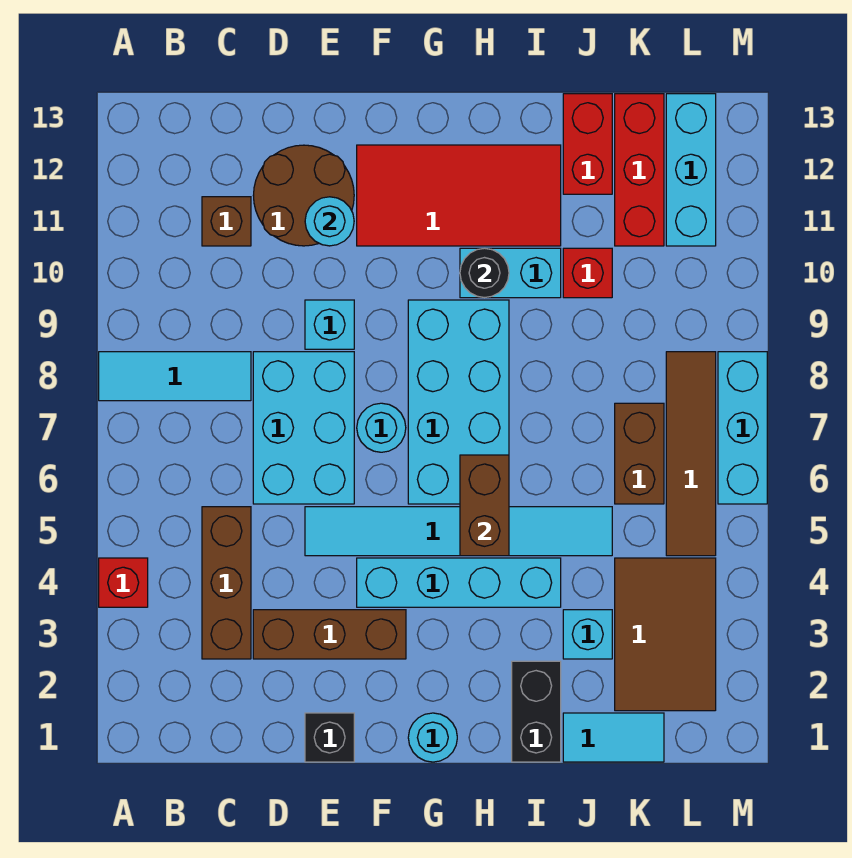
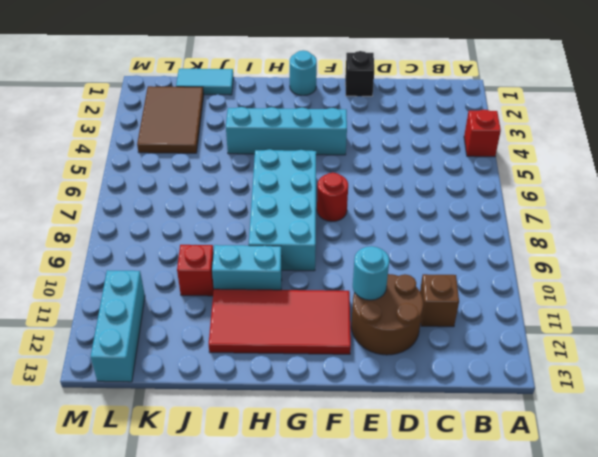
red 1x1 round brick [317,173,348,221] -> cyan 1x1 round brick [357,403,406,452]
none -> cyan 1x3 tile [99,352,251,401]
none -> brown 1x3 brick [202,507,251,659]
none -> brown 1x3 brick [253,610,406,659]
none -> cyan 2x3 brick [253,352,354,504]

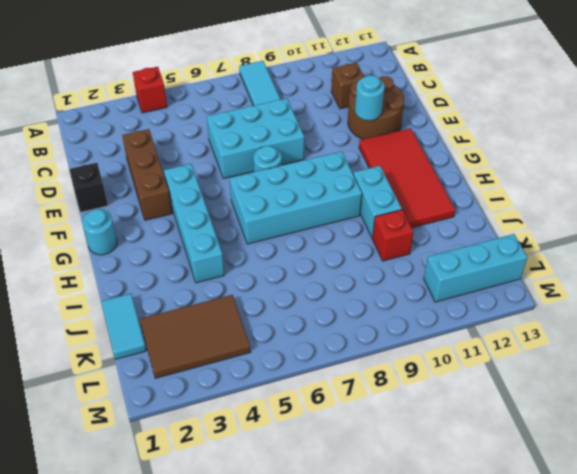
none -> brown 1x3 brick [202,507,251,659]
none -> cyan 1x6 tile [305,507,612,556]
none -> cyan 1x1 brick [305,300,354,349]
none -> black 1x2 brick [512,661,561,762]

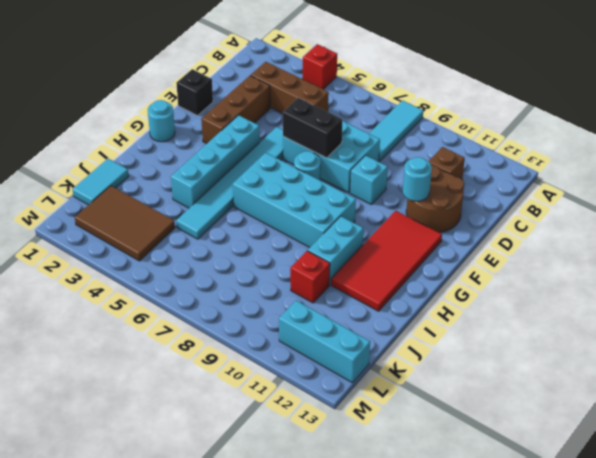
black 1x2 brick [283,98,342,158] -> black 1x2 brick moved to [512,661,561,762]
none -> cyan 1x1 brick [563,610,612,659]
none -> red 1x2 brick [563,94,612,194]
none -> brown 1x2 brick [615,403,664,504]
none -> red 1x3 brick [615,94,664,246]

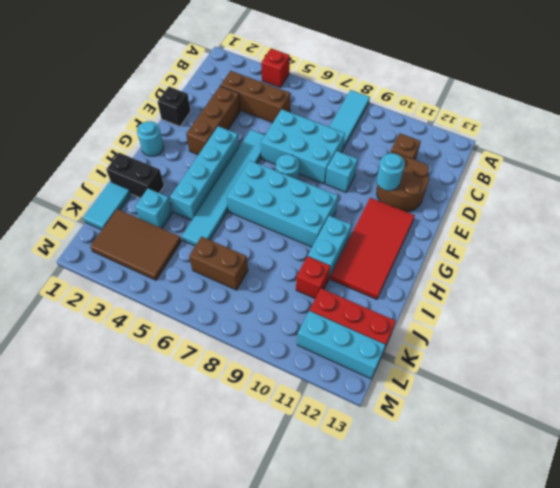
none -> red 1x2 brick [563,94,612,194]
none -> brown 1x4 tile [666,352,716,556]
none -> cyan 1x3 brick [718,352,767,504]
none -> brown 1x2 brick [460,455,509,556]

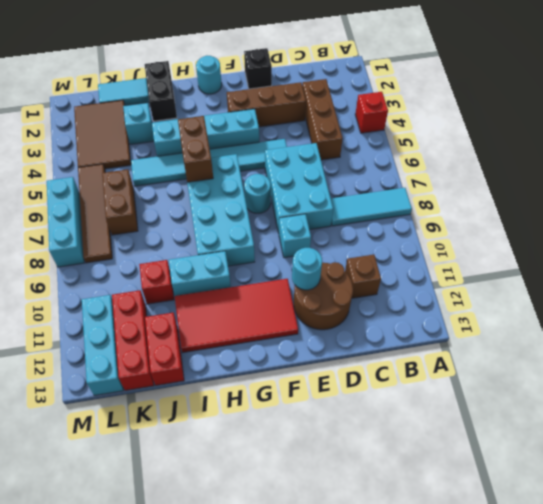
none -> black 1x1 round brick [460,248,509,298]

